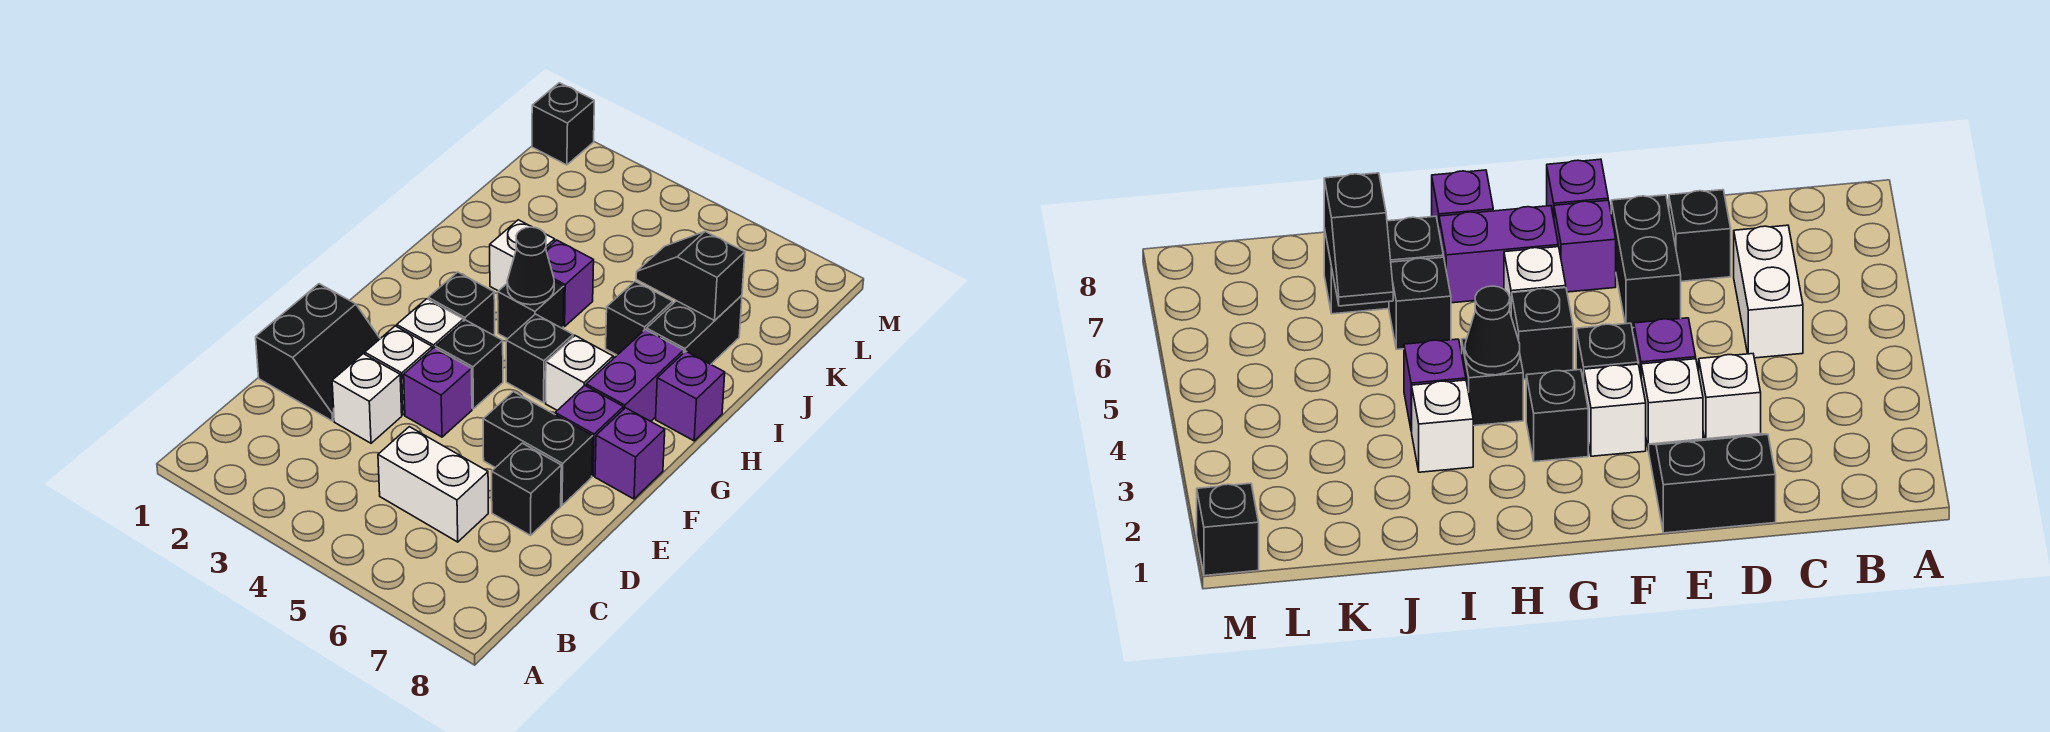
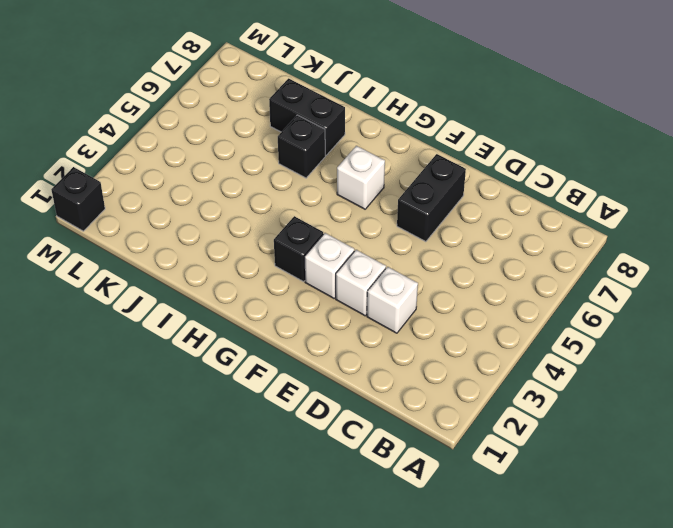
none -> white 1x2 brick [378,427,488,542]
none -> black 2x2 slope [256,284,380,421]
none -> black 1x1 brick [492,443,561,535]

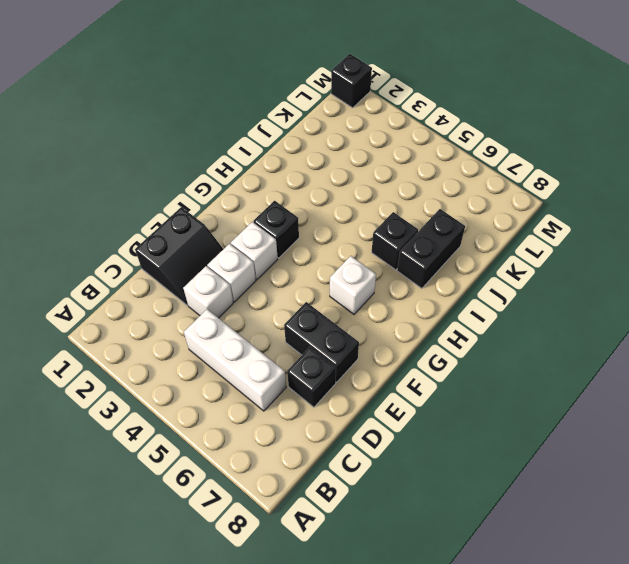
white 1x3 brick [184,309,286,411] -> white 1x2 brick [378,427,488,542]
none -> purple 1x1 brick [404,348,472,437]
none -> black 1x1 brick [436,320,503,409]
none -> purple 1x1 brick [555,385,624,476]

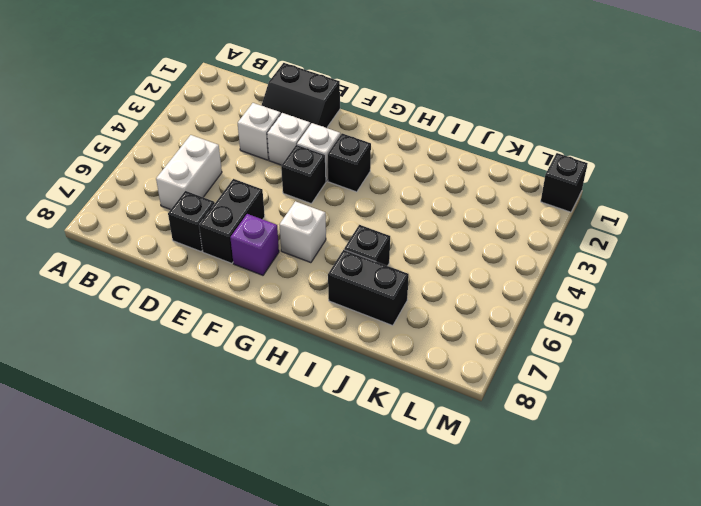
none -> purple 1x1 brick [404,348,472,437]
none -> purple 1x1 brick [595,408,665,499]
none -> black 1x1 brick [506,314,573,403]

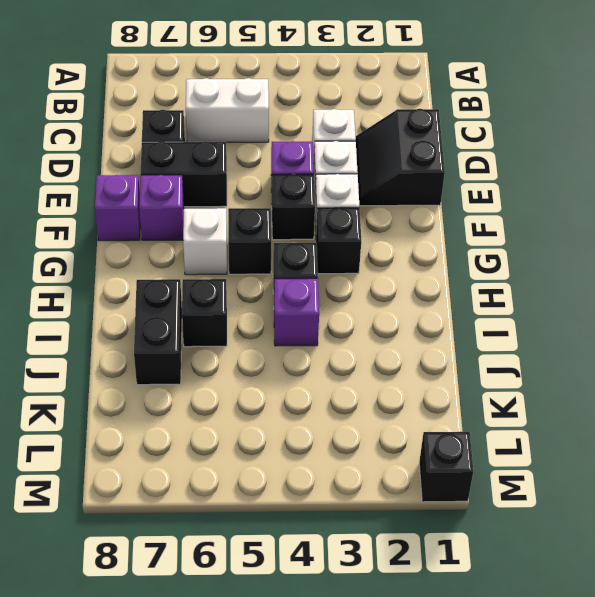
none -> purple 1x2 brick [586,330,684,421]
none -> purple 1x1 brick [656,351,725,441]
none -> white 1x1 brick [490,220,555,291]

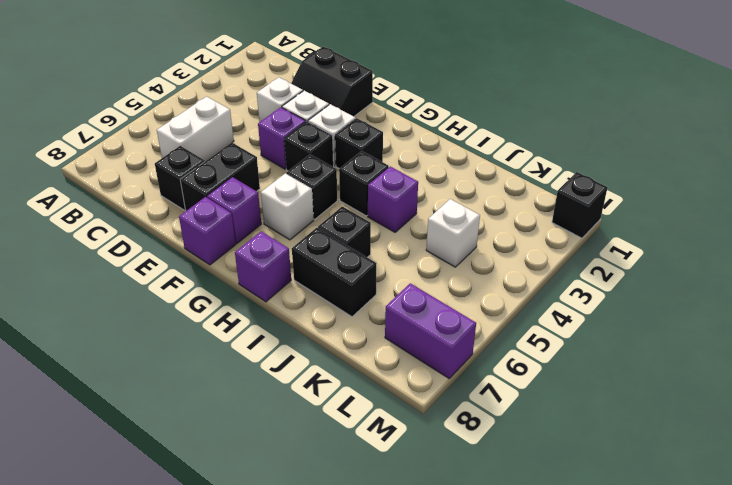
white 1x1 brick [426,199,480,267] -> white 1x1 brick moved to [490,220,555,291]
purple 1x2 brick [385,283,476,378] -> purple 1x2 brick moved to [586,330,684,421]
none -> black 1x1 cone [507,227,554,305]
none -> black 1x2 slope [636,232,745,321]

